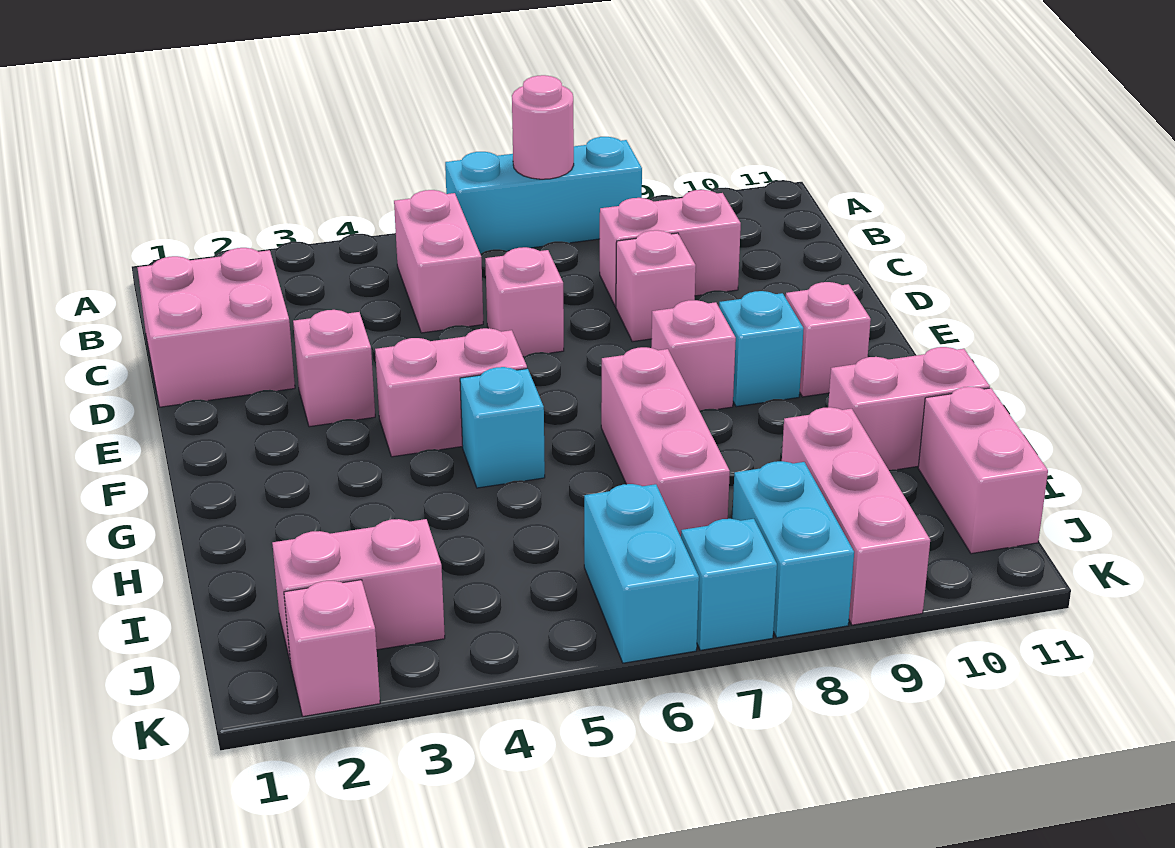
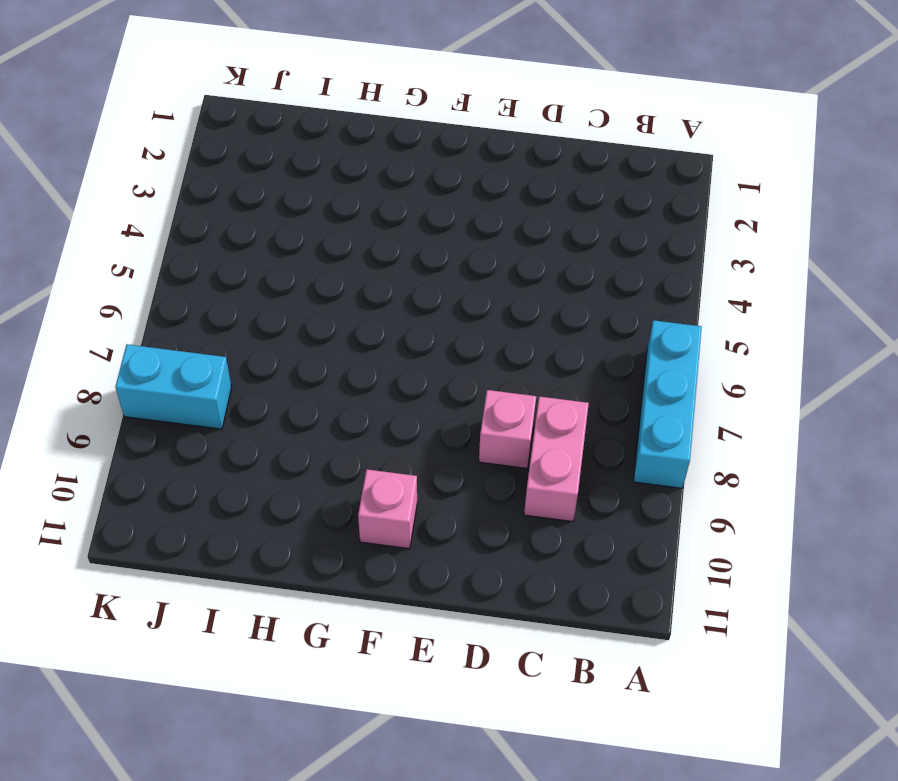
none -> pink 1x2 brick [394,190,483,333]
none -> pink 2x2 brick [137,248,295,407]
none -> pink 1x1 brick [485,247,564,357]

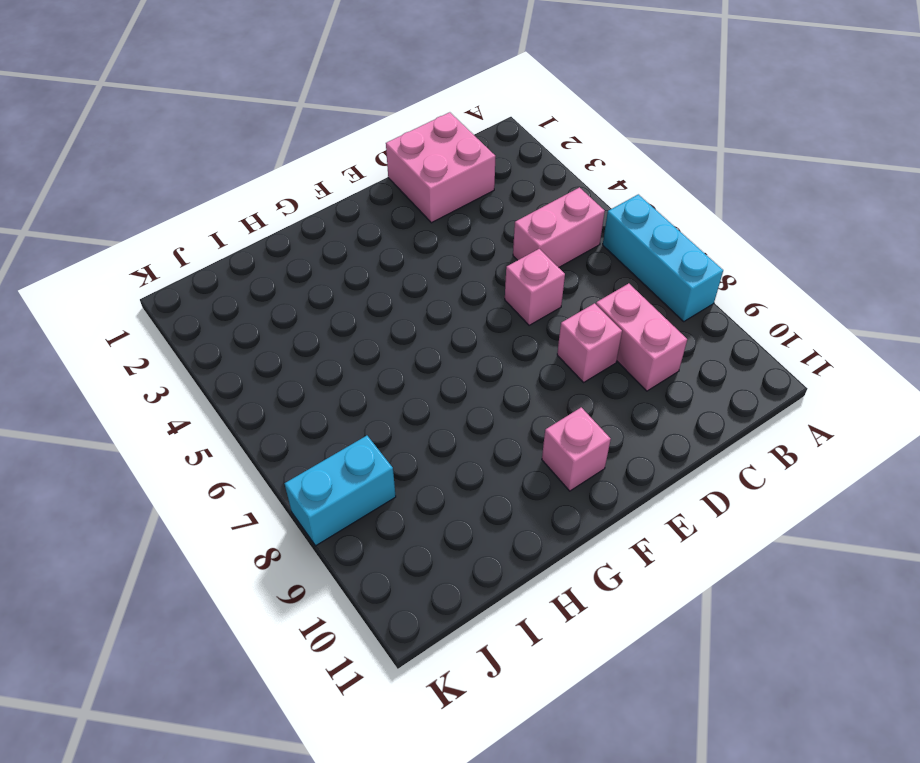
none -> pink 1x1 brick [293,310,375,427]
none -> pink 1x2 brick [375,328,527,457]
none -> pink 1x1 brick [651,300,736,411]

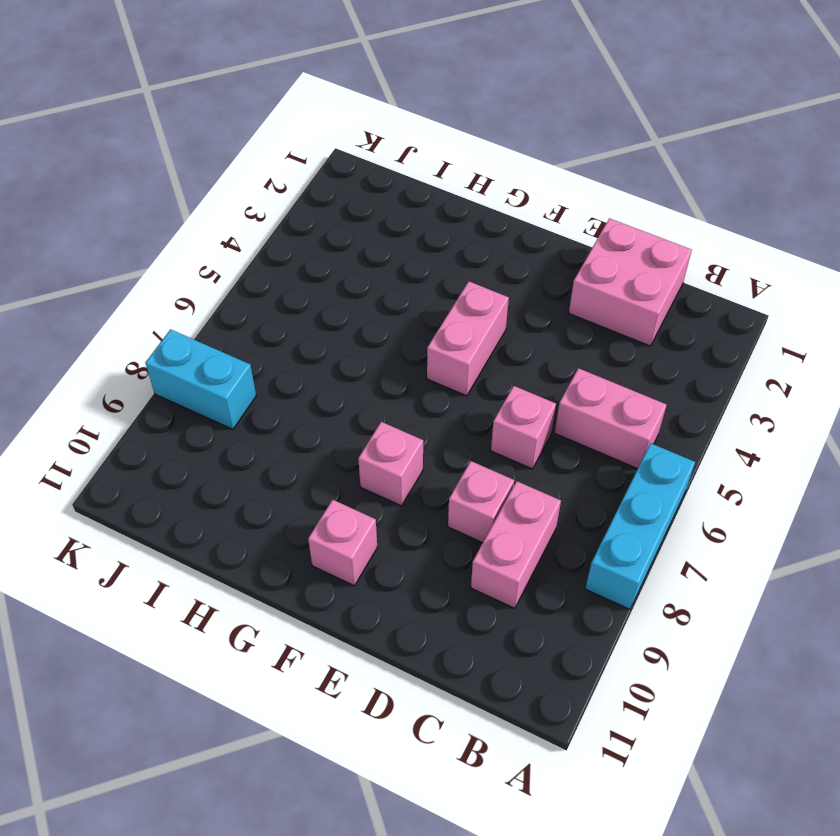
none -> pink 1x1 brick [293,310,375,427]
none -> cyan 1x1 brick [719,291,804,407]
none -> cyan 1x1 brick [460,367,545,488]

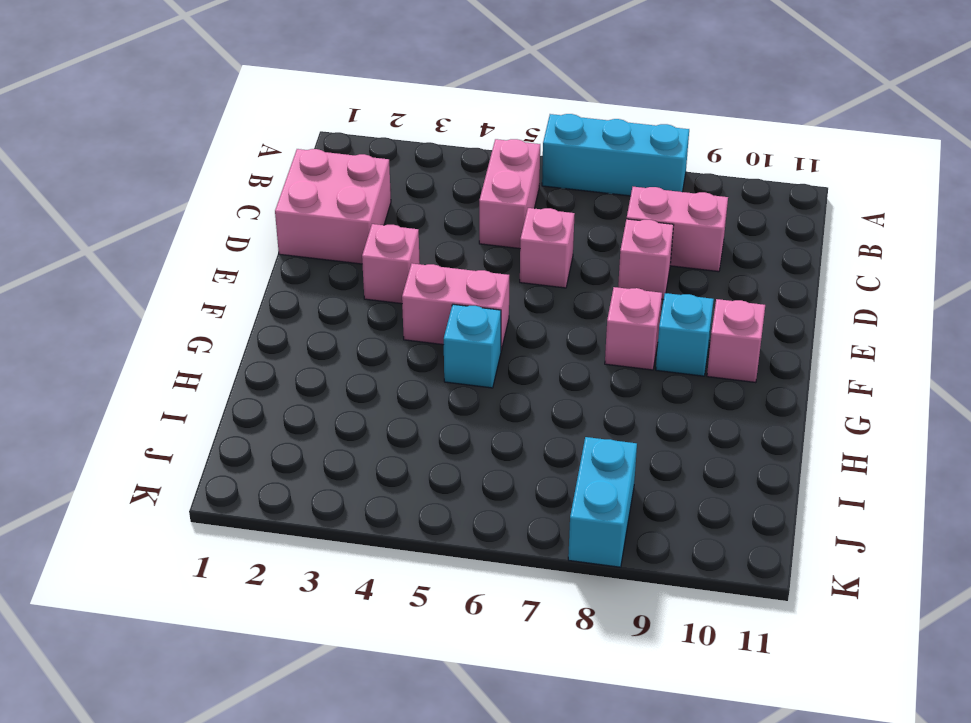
none -> pink 1x3 brick [601,347,730,537]
none -> pink 1x2 brick [828,347,990,470]
none -> pink 1x3 brick [782,407,930,625]

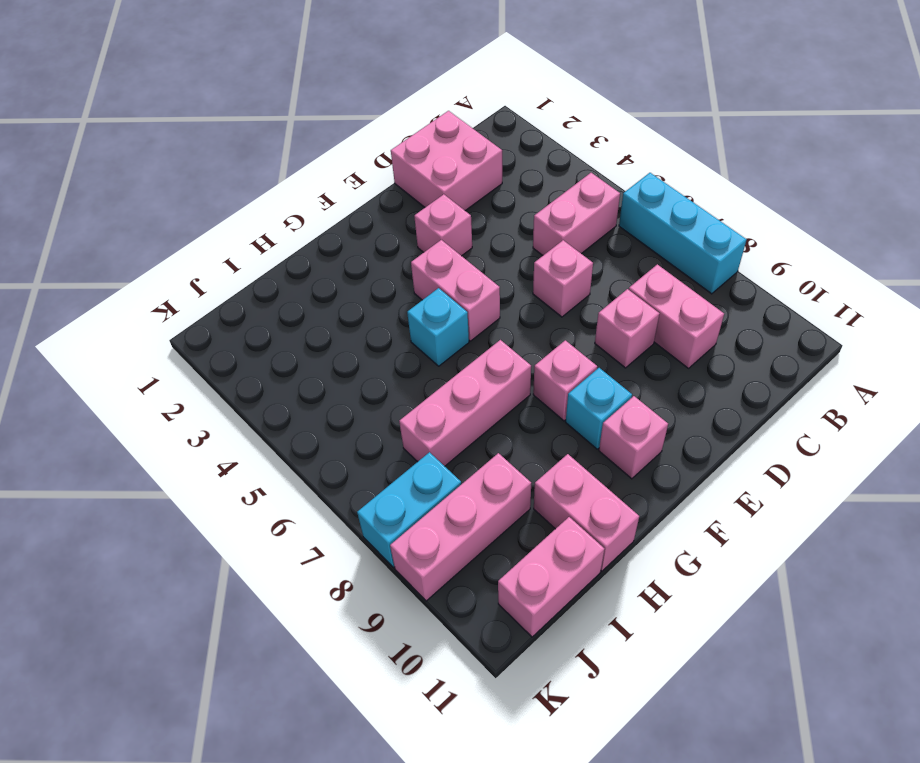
none -> pink 1x2 brick [272,519,445,663]
none -> cyan 1x2 brick [584,484,699,663]
none -> pink 1x1 brick [284,580,380,716]

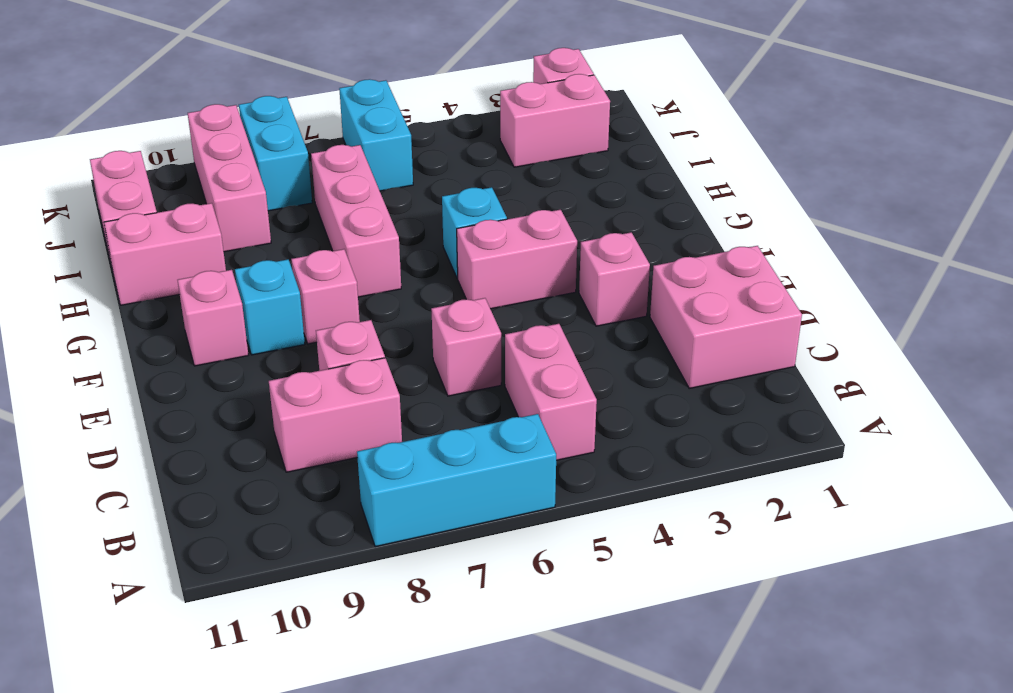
none -> cyan 1x1 brick [681,519,777,650]
none -> pink 1x1 round brick [512,75,574,179]

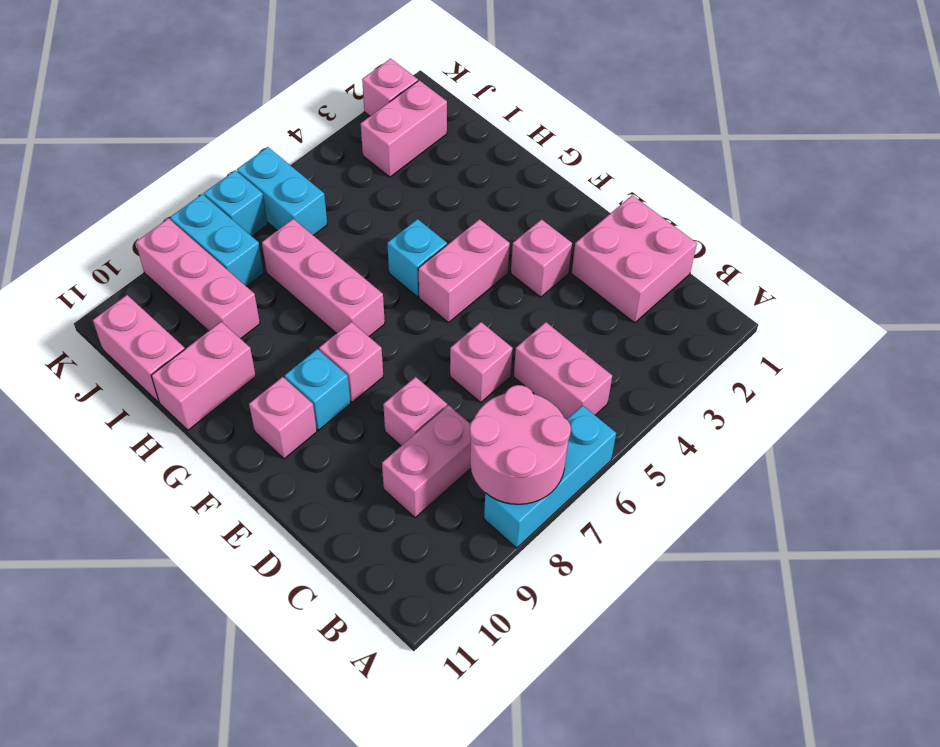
pink 2x2 round brick [470,385,571,504] -> pink 1x1 round brick [512,75,574,179]

